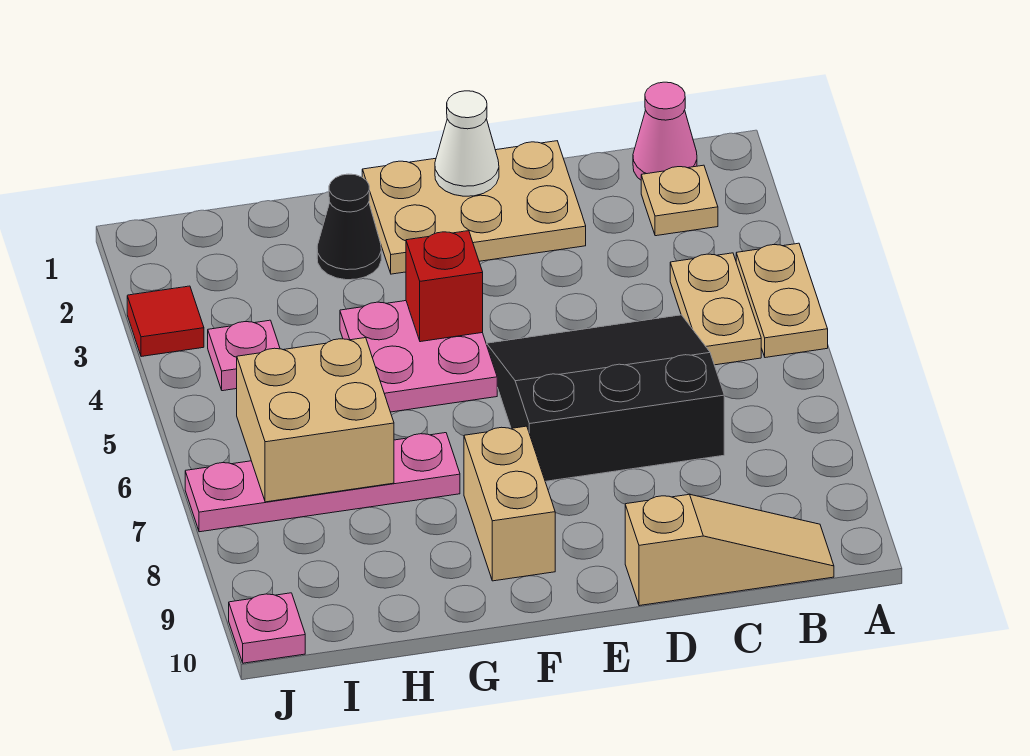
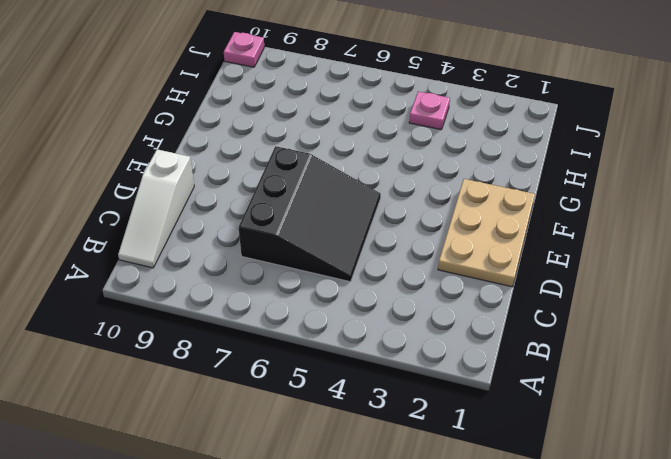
white 1x3 slope [118,149,194,268] -> tan 1x3 slope [625,494,834,606]
none -> tan 1x2 plate [736,243,828,358]
none -> pink 1x1 cone [633,82,697,180]
none -> tan 1x1 plate [641,165,718,236]

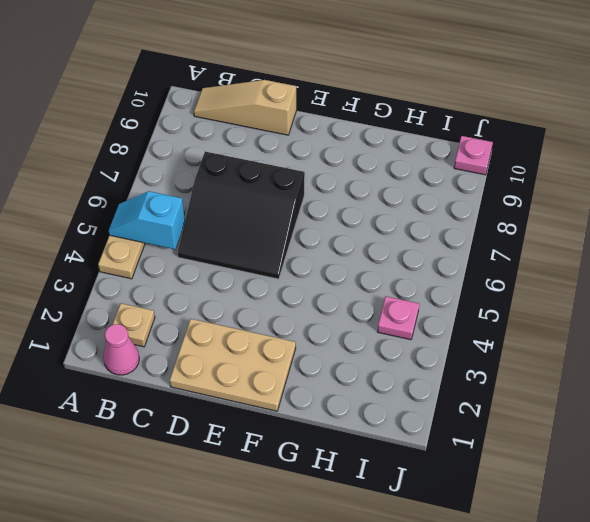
cyan 1x2 slope [109,191,185,249] -> none
none -> tan 1x2 plate [670,253,761,365]
none -> pink 2x2 plate [340,301,497,412]
none -> tan 1x2 brick [464,426,555,581]

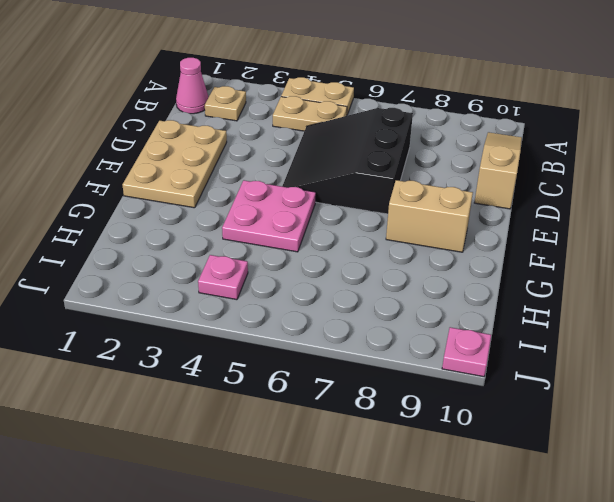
none -> black 1x1 cone [317,174,381,280]
none -> pink 1x4 plate [185,433,460,532]
none -> red 1x1 tile [127,286,204,357]

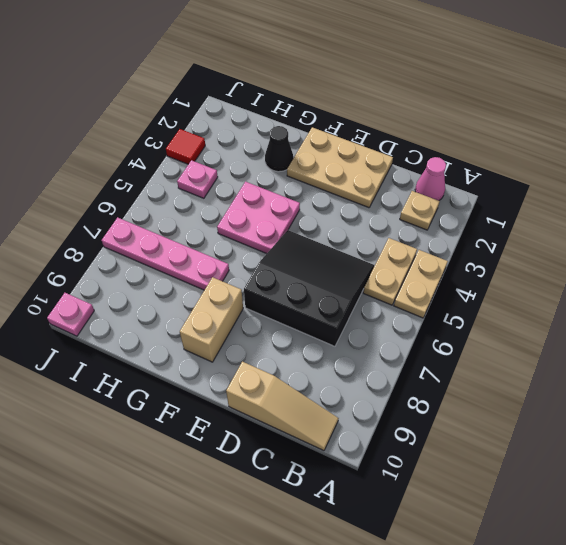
none -> white 1x1 cone [435,91,499,196]
none -> red 1x1 brick [406,231,483,342]
none -> tan 2x2 brick [237,338,394,502]

